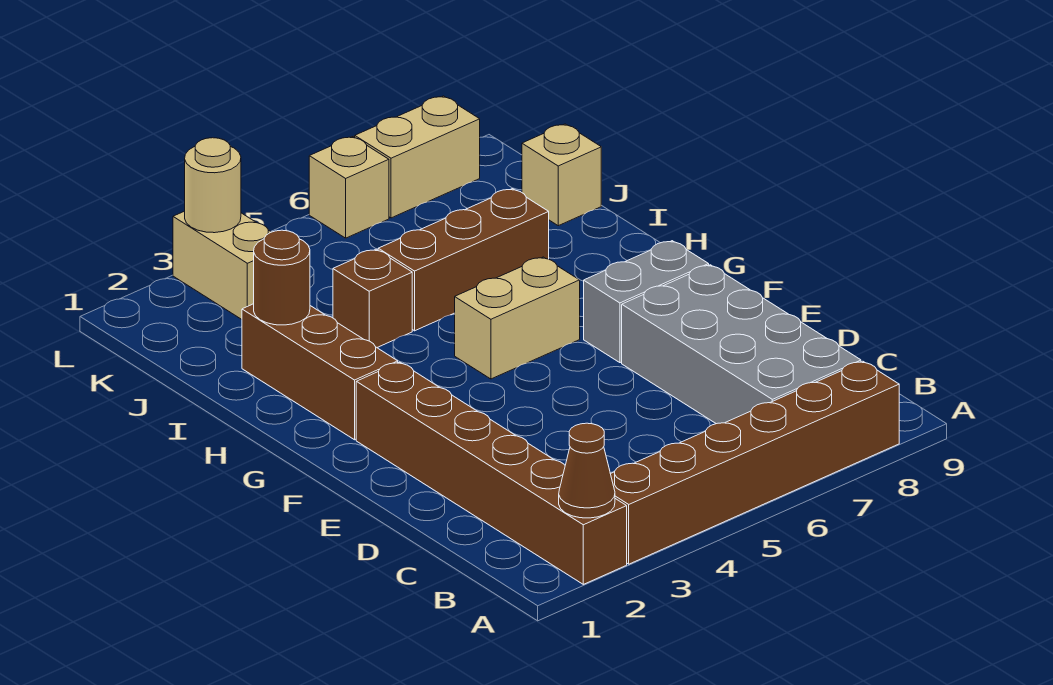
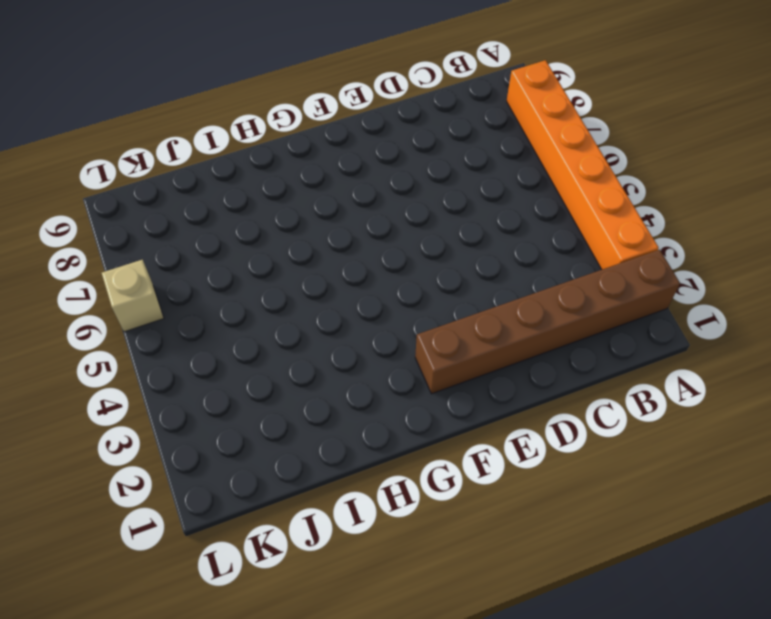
orange 1x6 brick [507,60,659,269] -> brown 1x6 brick [611,361,899,564]
none -> grey 2x4 brick [622,265,861,424]
none -> grey 1x2 brick [584,241,709,363]
none -> brown 1x3 brick [242,304,398,440]

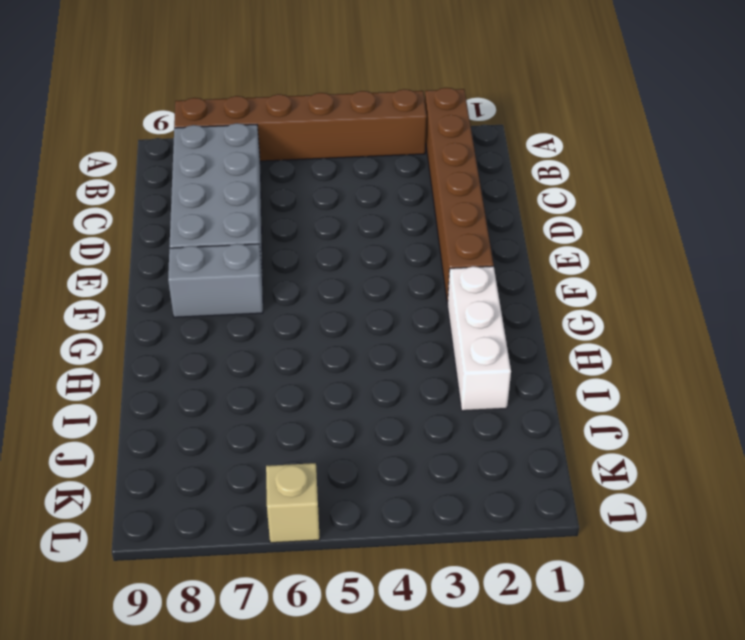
white 1x3 brick [448,266,511,411] -> brown 1x3 brick [242,304,398,440]
none -> tan 1x2 brick [455,257,580,379]
none -> brown 1x1 brick [333,249,412,347]
none -> brown 1x3 brick [378,189,549,331]

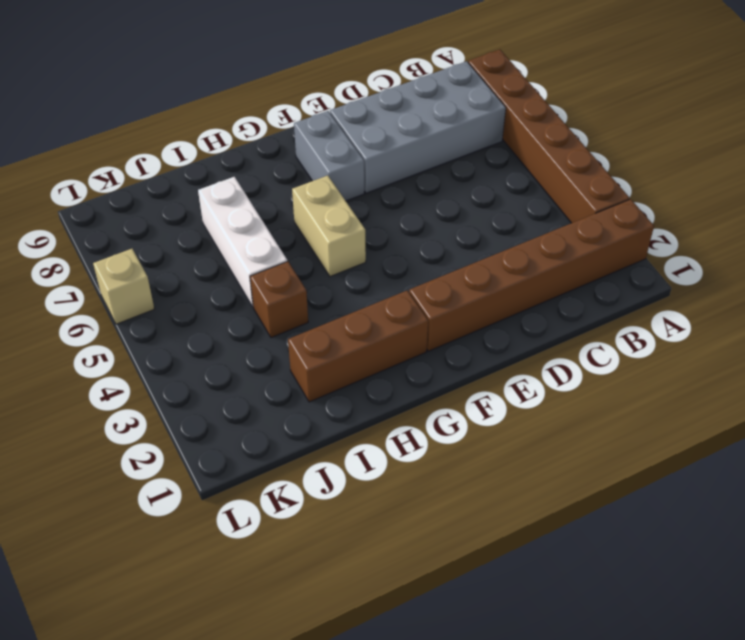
white 1x3 brick [198,177,287,307] -> brown 1x3 brick [378,189,549,331]
none -> tan 1x1 brick [522,124,601,226]
none -> tan 1x2 brick [173,211,271,319]
none -> tan 1x2 brick [355,96,480,218]

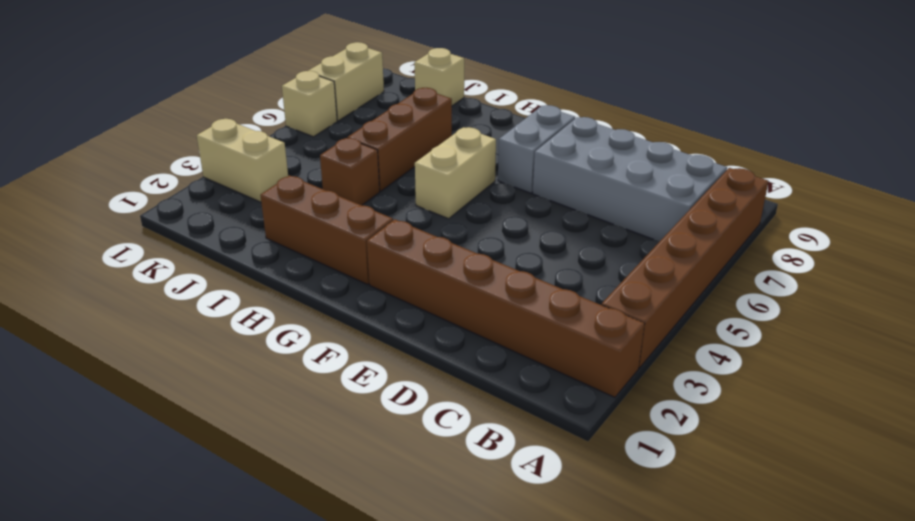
none -> brown 1x1 cone [559,423,615,518]
none -> brown 1x1 round brick [254,230,310,325]
none -> tan 1x1 round brick [185,138,241,233]

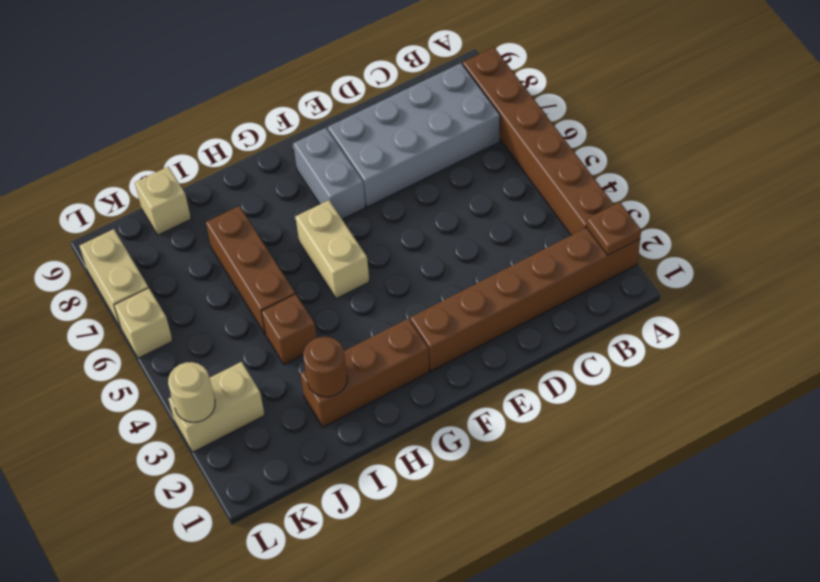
brown 1x1 plate [587,202,641,255] -> brown 1x1 cone [559,423,615,518]

